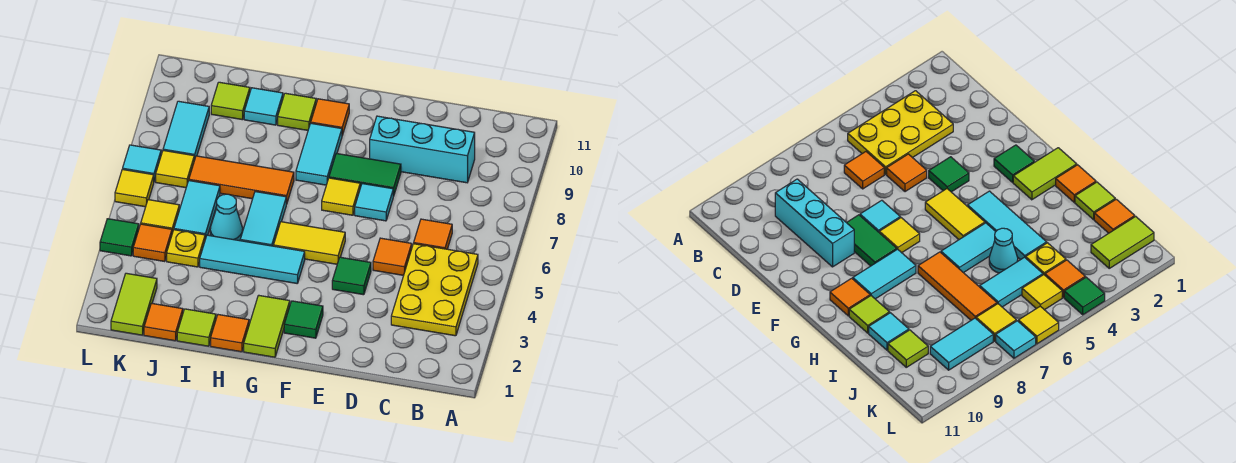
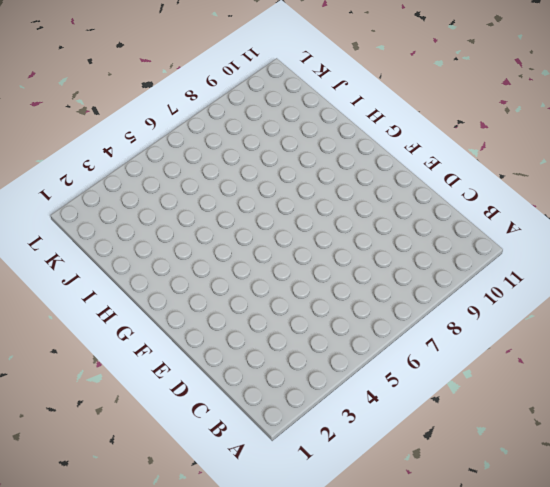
none -> yellow 2x3 plate [391,244,478,336]
none -> orange 1x1 tile [414,219,452,249]
none -> cyan 1x3 brick [370,116,475,183]
none -> orange 1x1 tile [373,238,412,275]

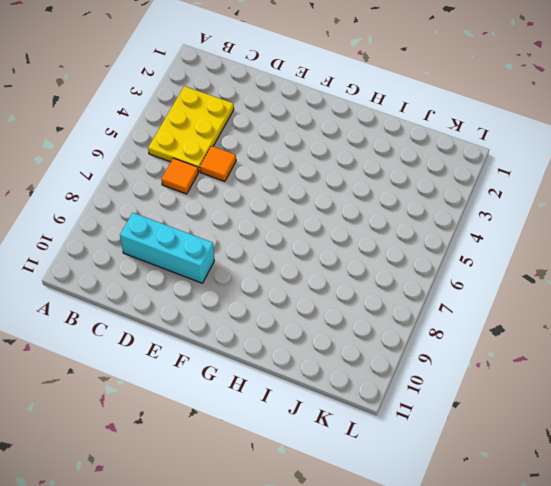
none -> green 1x1 tile [332,257,371,295]
none -> cyan 1x1 tile [355,184,393,221]
none -> green 1x2 tile [329,153,401,196]
none -> green 1x1 tile [284,301,323,338]

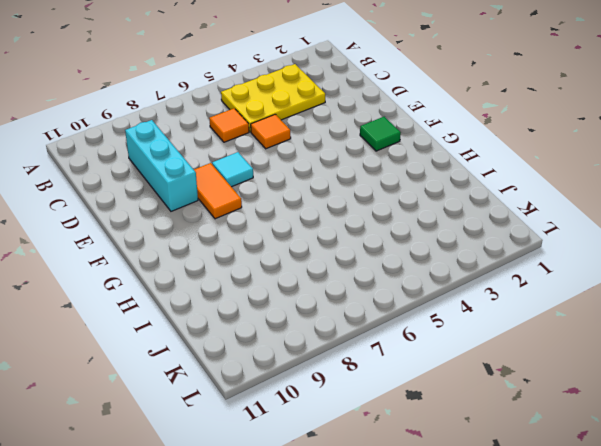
orange 1x2 tile [194,163,242,219] -> green 1x2 tile [329,153,401,196]
none -> green 1x1 tile [332,257,371,295]
none -> yellow 1x2 tile [273,222,345,264]
none -> yellow 1x1 tile [322,178,360,215]
none -> lime 1x2 tile [244,295,290,357]

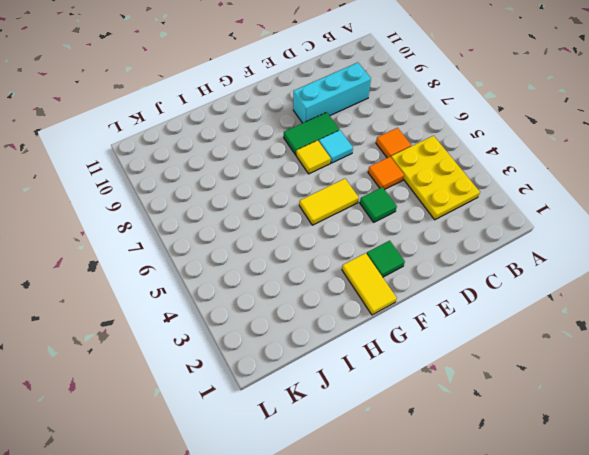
yellow 1x2 tile [342,253,397,315] -> lime 1x2 tile [244,295,290,357]
none -> cyan 1x3 tile [200,235,305,283]
none -> cyan 1x2 tile [296,123,342,185]
none -> orange 1x1 tile [311,99,349,135]
none -> orange 1x1 tile [211,315,249,352]

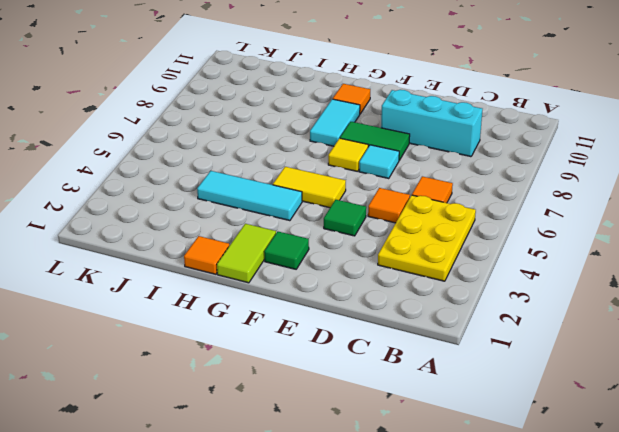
none -> cyan 1x2 tile [240,192,286,246]
none -> orange 1x3 tile [189,156,294,204]
none -> lime 1x1 tile [278,93,316,130]
none -> lime 1x1 tile [177,309,216,346]

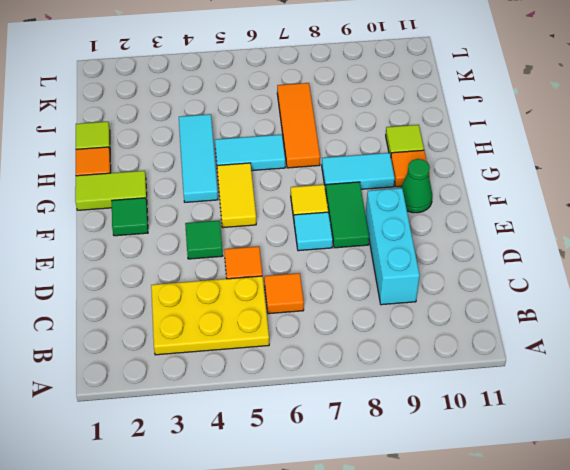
green 1x1 cone [401,159,432,213] -> none
none -> cyan 1x1 cone [210,194,243,241]
none -> cyan 1x1 tile [244,88,283,125]
none -> orange 1x1 tile [144,303,183,341]
none -> yellow 1x1 plate [167,230,205,267]

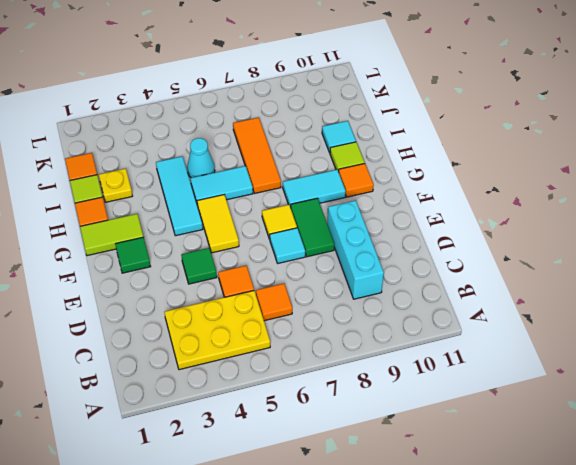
yellow 1x1 plate [99,169,132,202] -> yellow 1x1 plate moved to [167,230,205,267]
none -> cyan 1x2 tile [174,181,220,239]
none -> lime 1x1 tile [211,82,250,120]
none -> lime 1x2 tile [111,273,157,335]
none -> orange 1x1 tile [133,224,172,262]

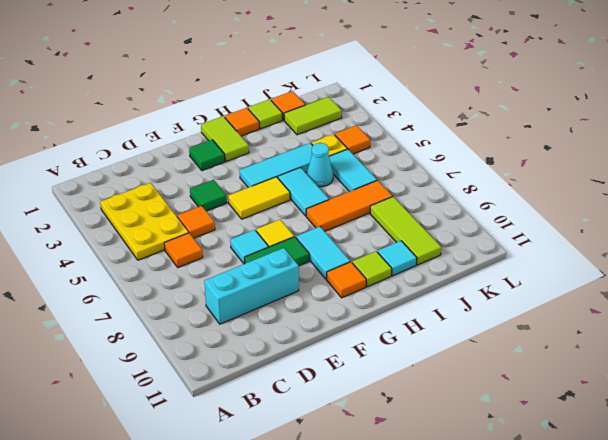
lime 1x2 tile [284,97,342,135] -> lime 1x2 tile turned to [111,273,157,335]
lime 1x3 tile [370,197,441,265] -> lime 1x1 tile [211,82,250,120]
none -> yellow 1x1 tile [141,200,179,233]
none -> yellow 1x1 tile [156,150,194,188]
none -> cyan 1x2 tile [163,101,209,160]
none -> green 1x1 tile [100,219,139,256]

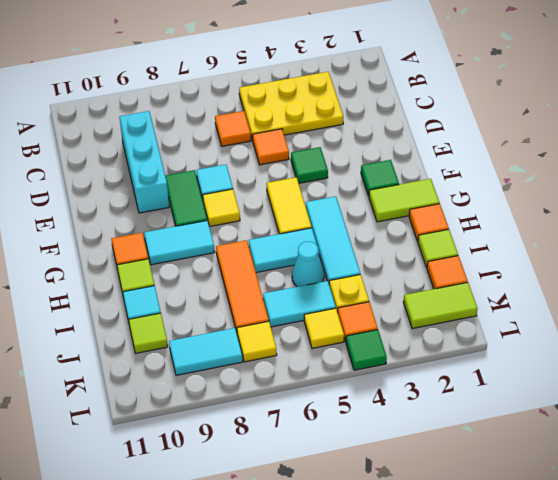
none -> yellow 1x1 tile [115,169,154,207]
none -> cyan 1x1 tile [123,145,161,181]

